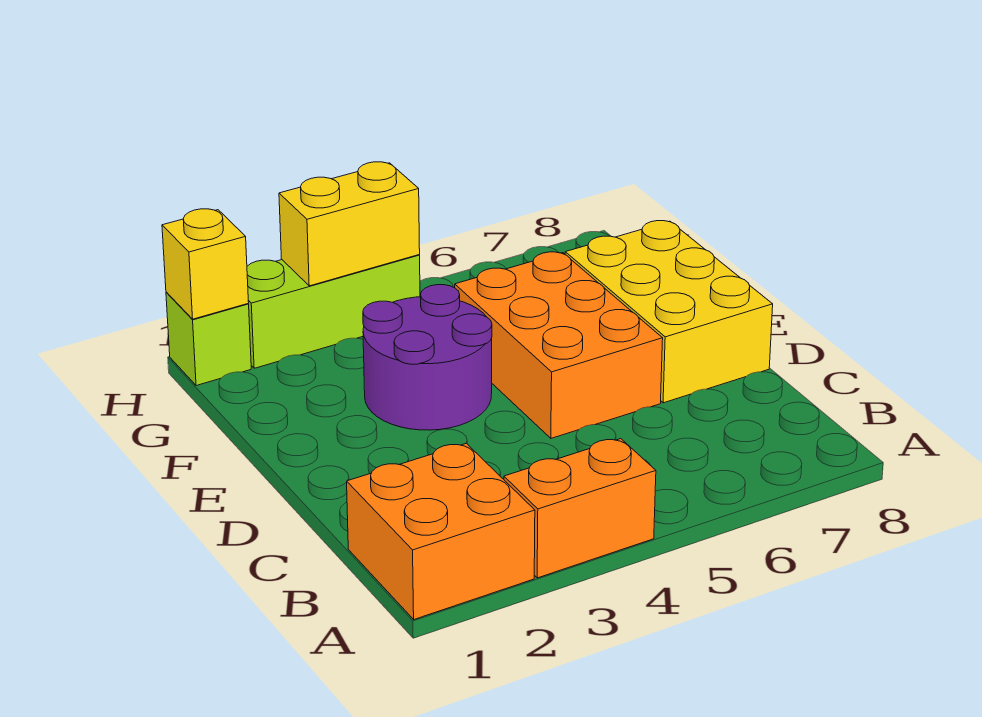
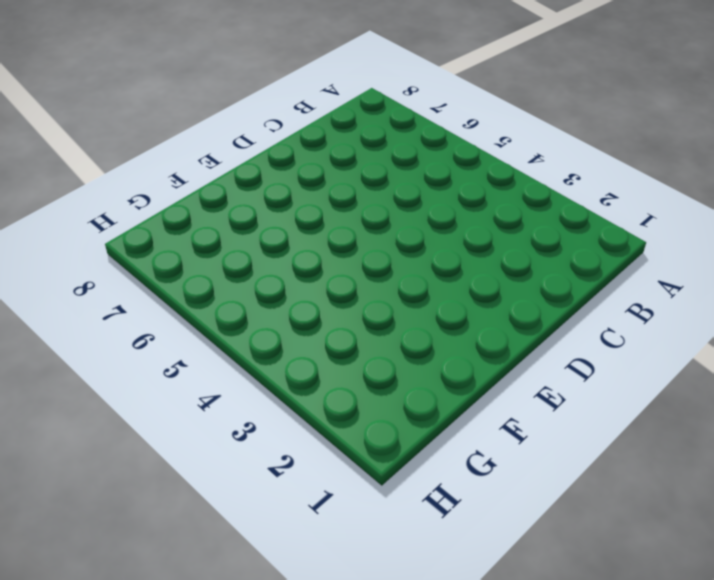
none -> orange 2x2 brick [347,443,535,619]
none -> orange 1x2 brick [504,439,656,578]

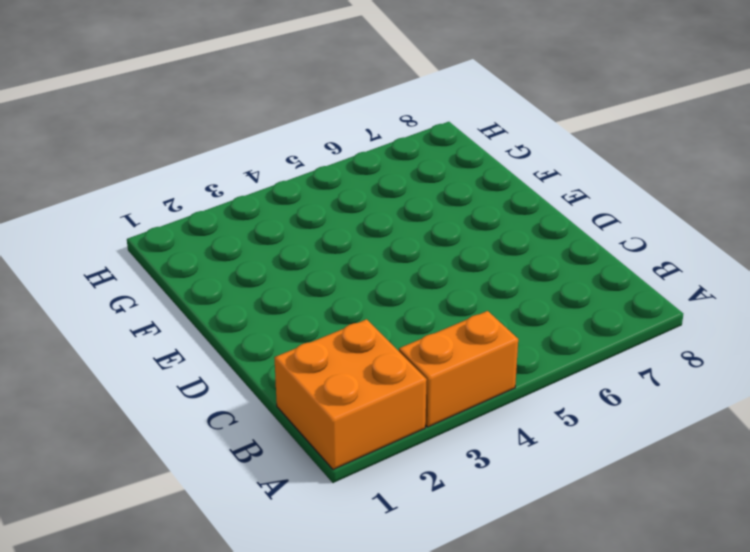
none -> orange 2x3 brick [455,252,663,438]
none -> yellow 2x3 brick [565,221,773,403]

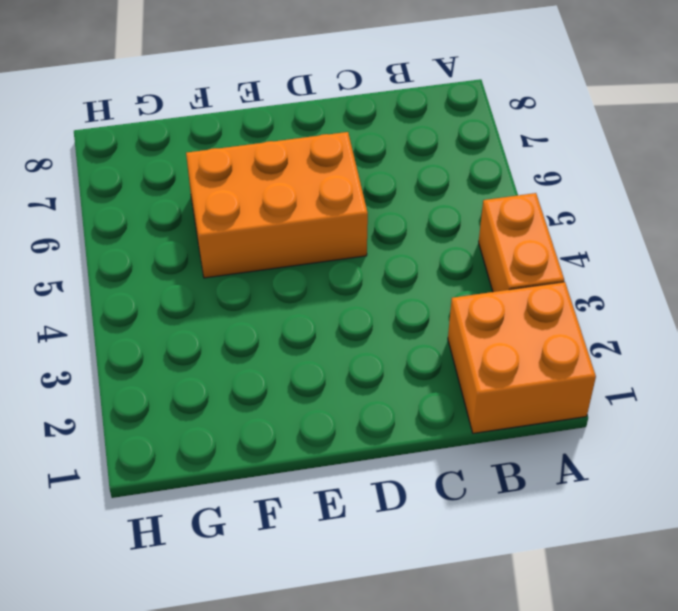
none -> yellow 2x3 brick [565,221,773,403]
none -> purple 2x2 round brick [363,285,492,430]

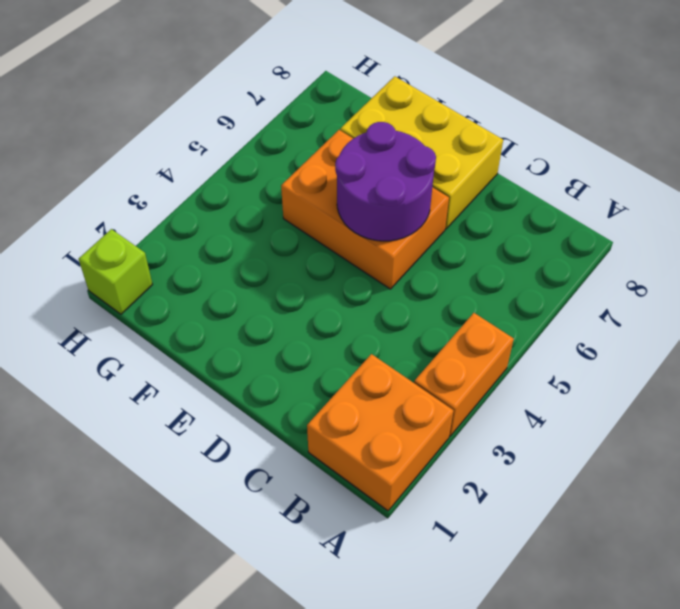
purple 2x2 round brick [335,122,436,241] -> purple 2x2 round brick moved to [363,285,492,430]
none -> lime 1x3 brick [247,255,420,368]
none -> yellow 1x1 brick [162,209,249,319]

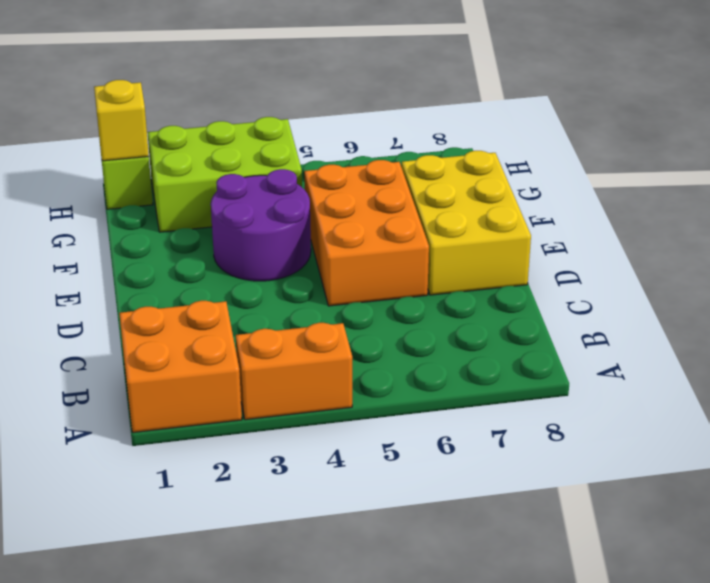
lime 2x3 brick [147,117,302,232] -> lime 1x3 brick [247,255,420,368]
none -> yellow 1x2 brick [279,162,420,286]

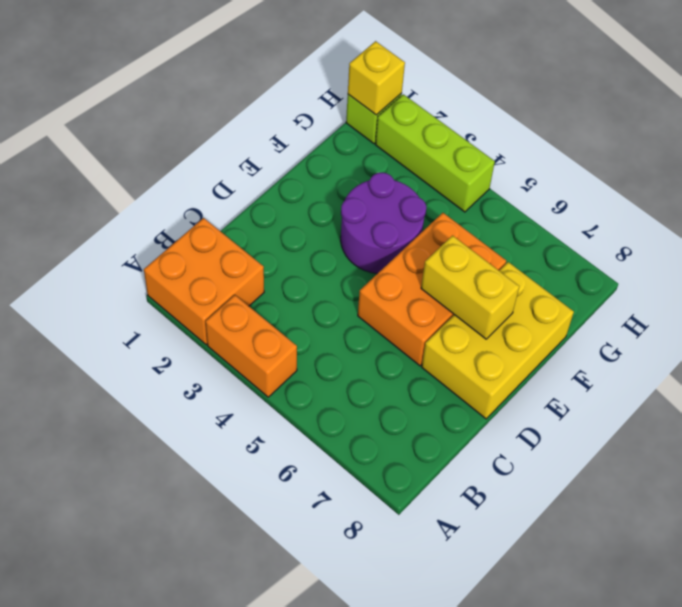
yellow 1x2 brick [421,236,519,339] -> yellow 1x2 brick moved to [279,162,420,286]

